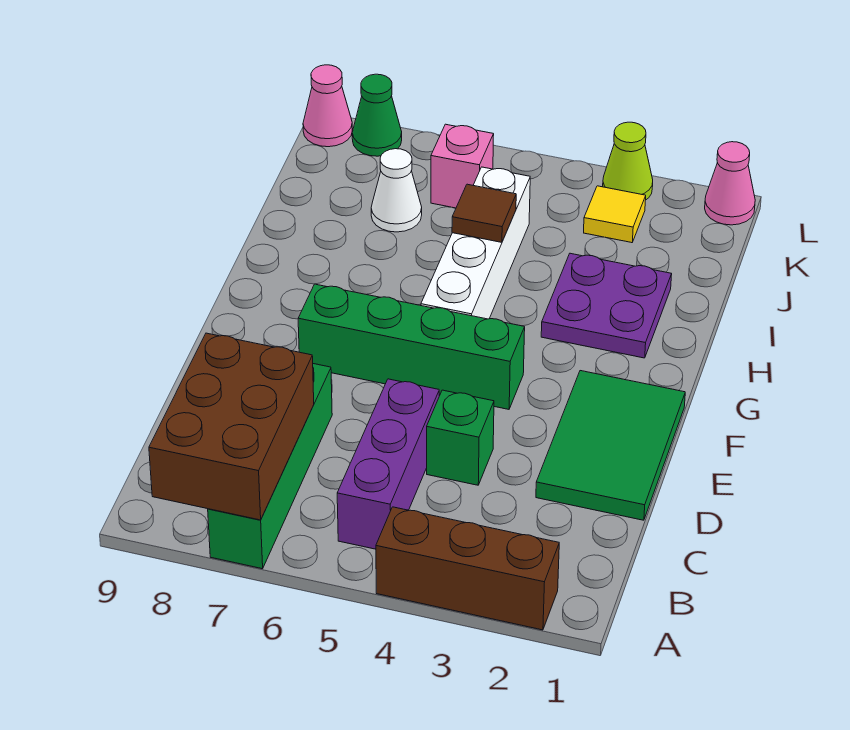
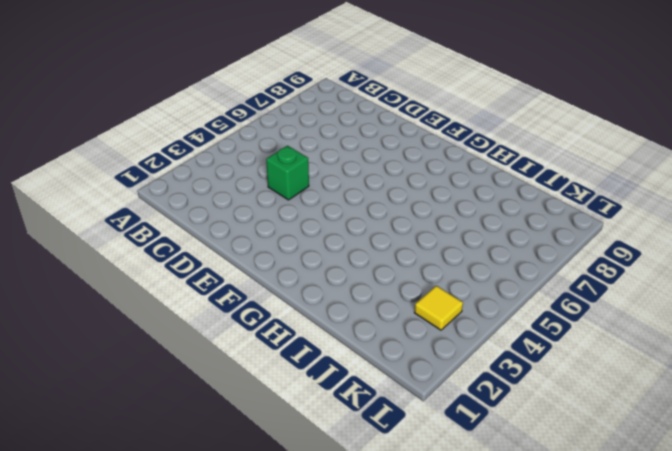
none -> brown 1x3 brick [376,507,559,630]
none -> green 1x4 brick [208,364,332,569]
none -> purple 1x3 brick [337,379,440,549]

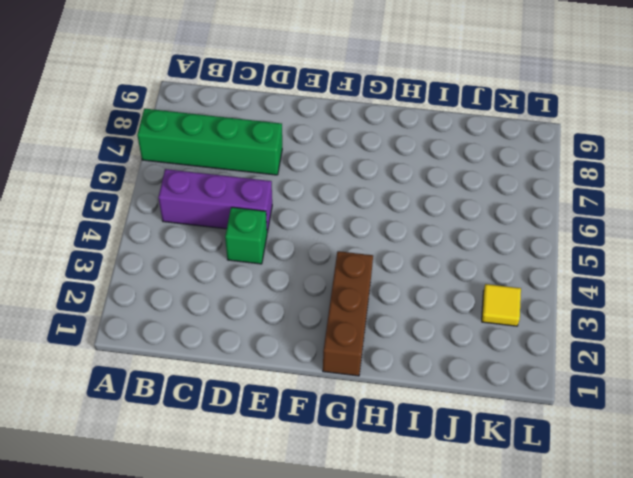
brown 1x3 brick [323,251,373,376] -> brown 1x3 brick moved to [376,507,559,630]
none -> green 2x3 tile [536,371,685,520]
none -> green 1x4 brick [298,284,525,409]
none -> white 1x4 brick [421,167,530,319]

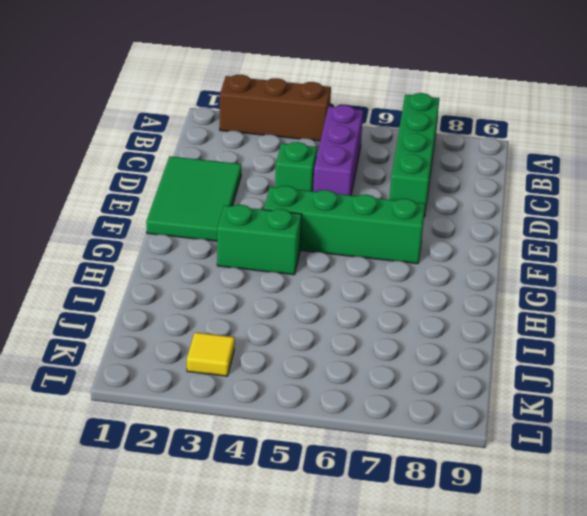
green 1x2 brick [217,205,302,275] -> none
none -> white 1x4 brick [421,167,530,319]
none -> purple 2x2 plate [541,253,672,358]
none -> white 1x1 cone [371,149,422,232]

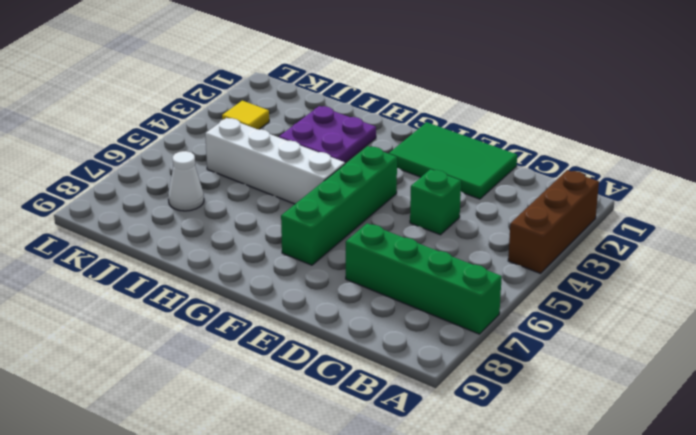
none -> purple 1x3 brick [337,379,440,549]
none -> pink 1x1 brick [431,124,494,208]
none -> pink 1x1 cone [705,142,755,225]

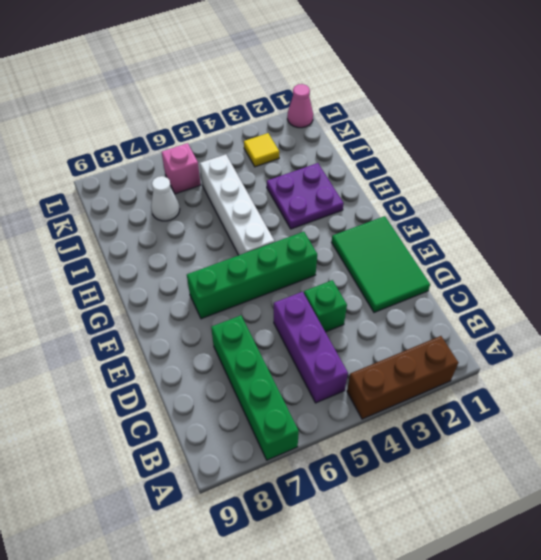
none -> lime 1x1 cone [603,122,653,200]
none -> green 1x1 cone [352,74,402,156]
none -> pink 1x1 cone [303,65,352,147]

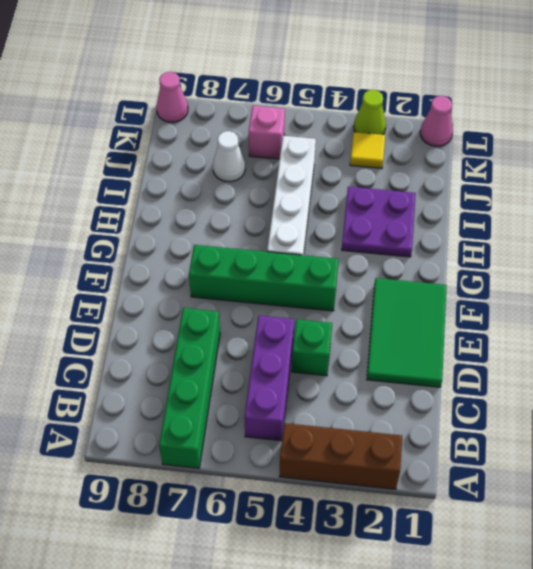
none -> green 1x1 cone [352,74,402,156]
none -> brown 2x3 brick [149,333,314,520]
none -> brown 1x1 tile [452,184,516,242]

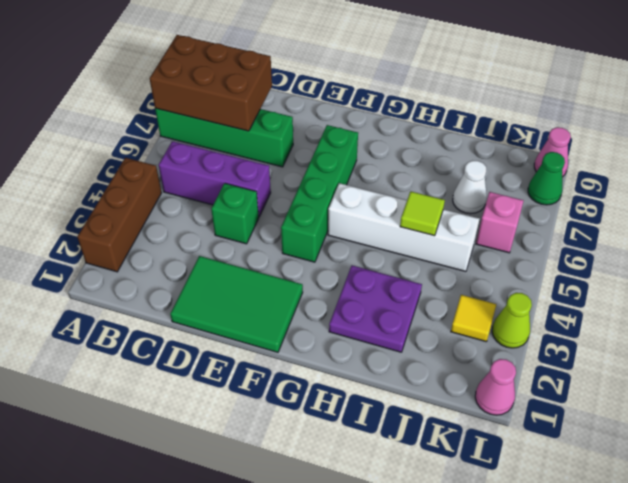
lime 1x1 tile [400,192,445,236] -> brown 1x1 tile [452,184,516,242]

